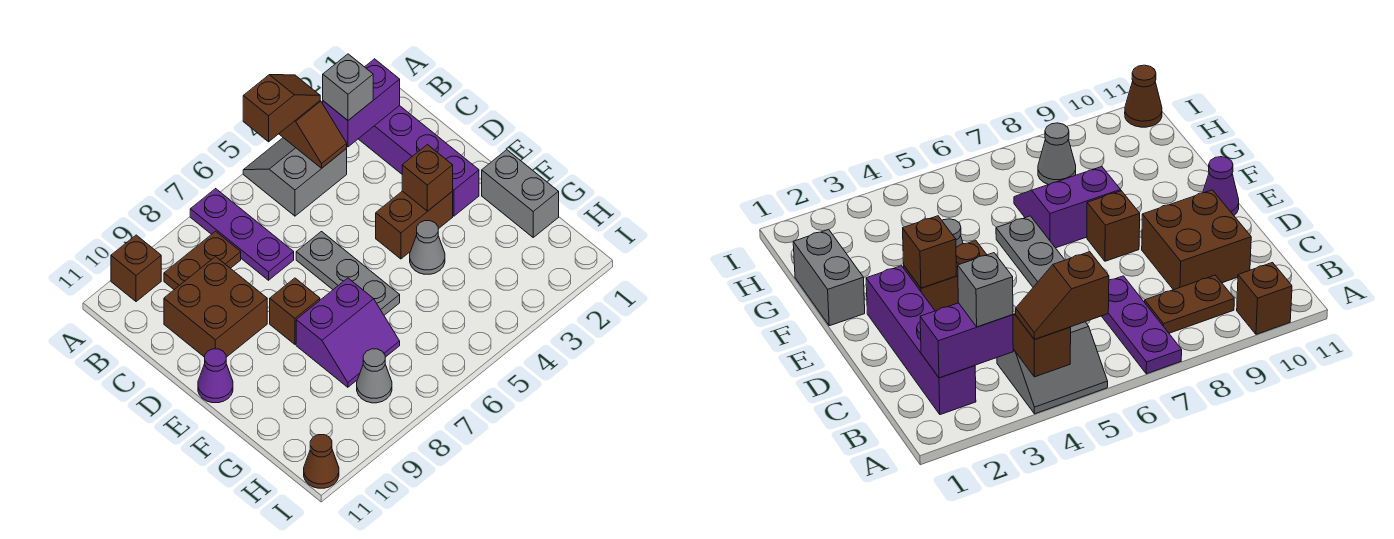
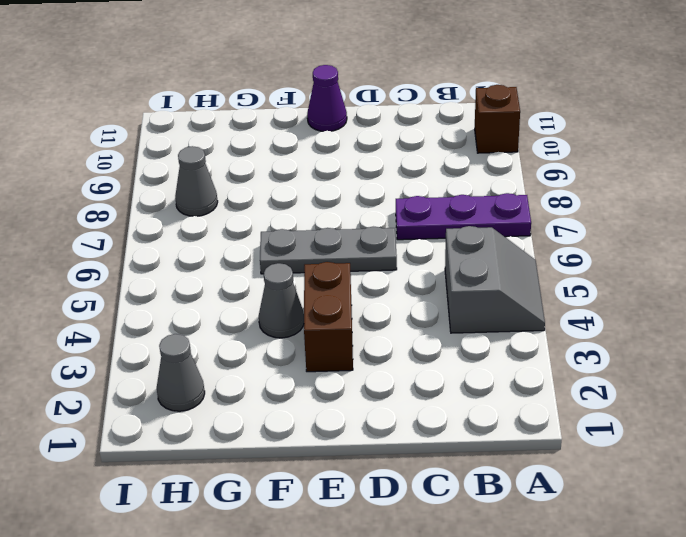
grey 1x1 cone [157,334,205,411] -> none
none -> purple 1x4 brick [359,106,479,216]
none -> brown 1x2 plate [164,231,241,290]
none -> brown 2x2 brick [164,257,267,357]

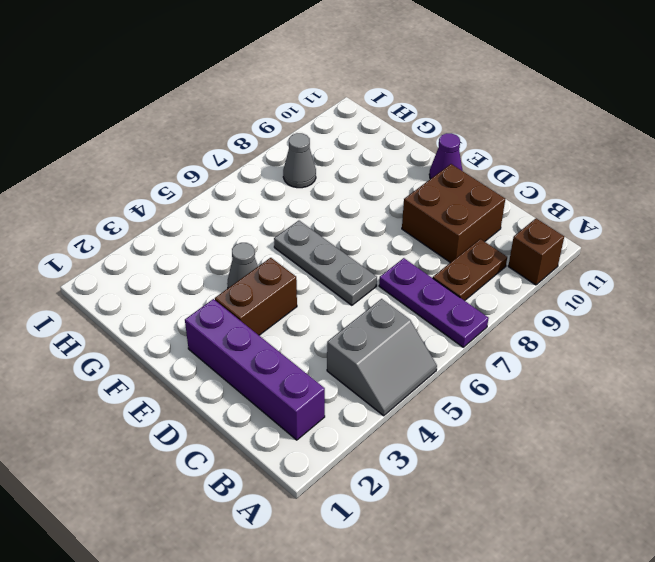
none -> brown 1x1 brick [270,278,320,344]
none -> grey 1x2 brick [482,150,559,237]
none -> purple 2x2 slope [296,278,400,387]

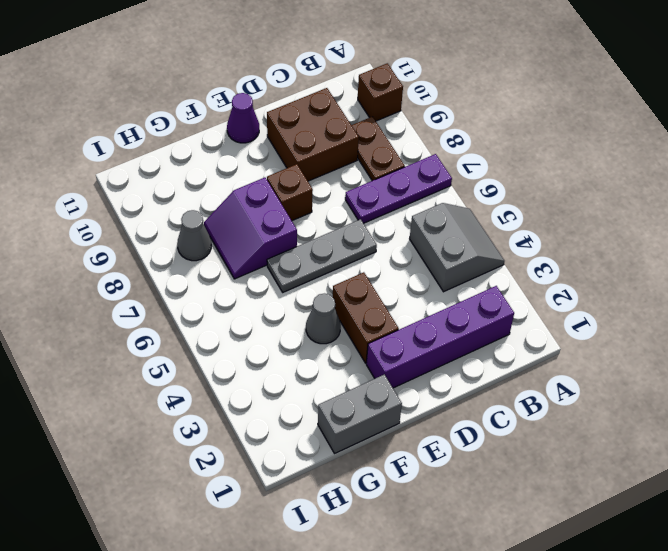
none -> brown 1x1 cone [304,435,339,488]
none -> brown 1x2 slope [279,101,347,168]
none -> purple 1x2 brick [323,59,400,147]

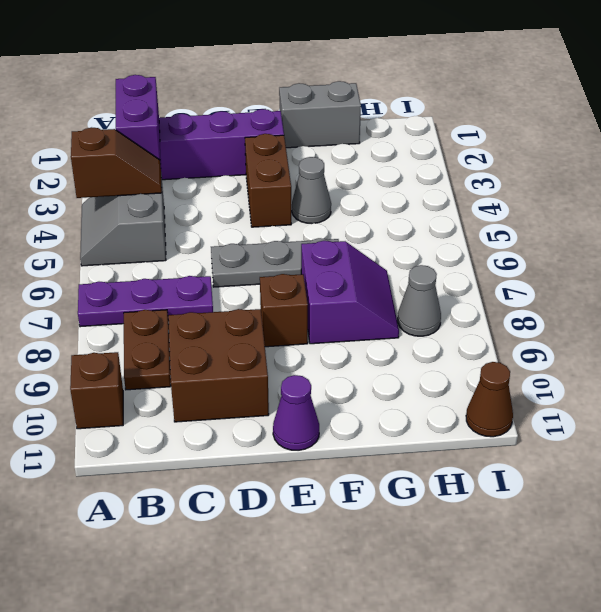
none -> brown 1x1 brick [402,145,453,211]
none -> brown 1x2 slope [243,75,320,142]
none -> grey 1x1 brick [323,54,373,120]

